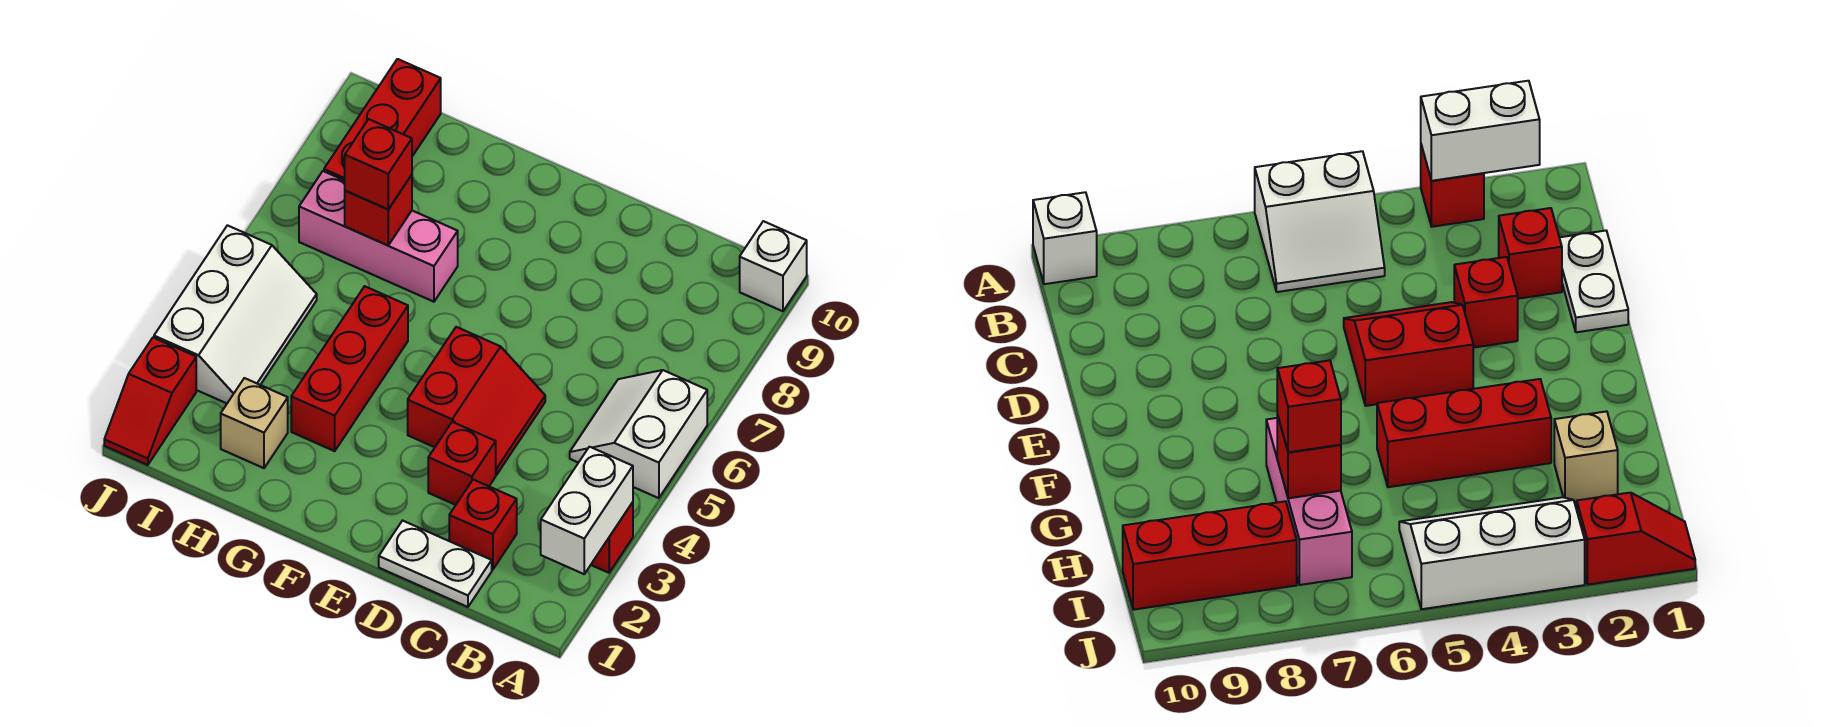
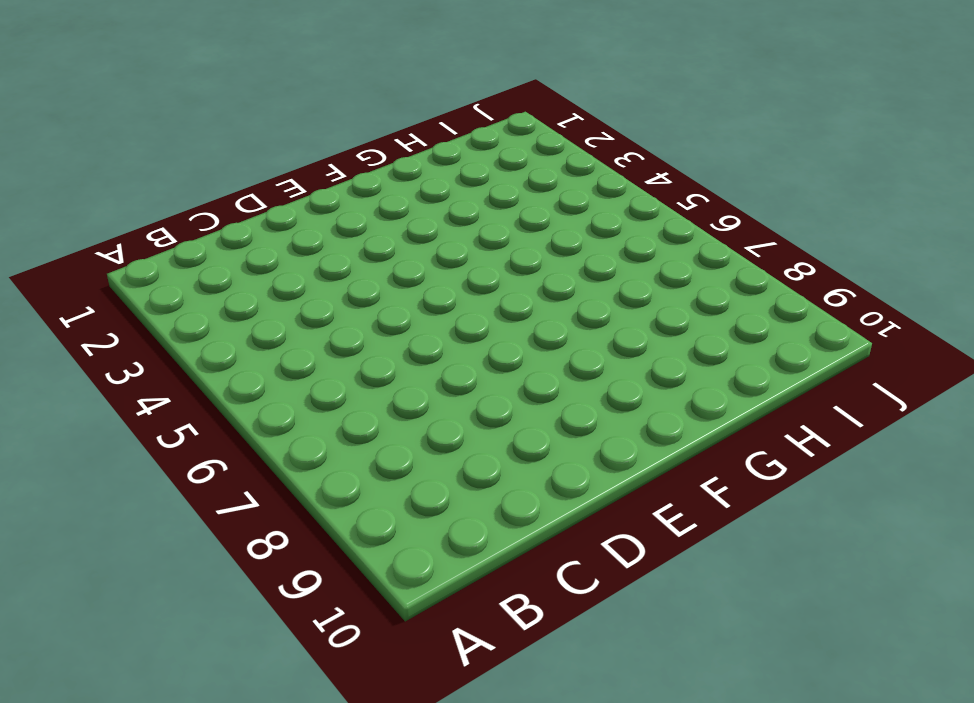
none -> red 1x1 brick [591,502,633,573]
none -> white 2x2 slope [570,370,707,498]
none -> white 1x1 brick [740,221,807,311]

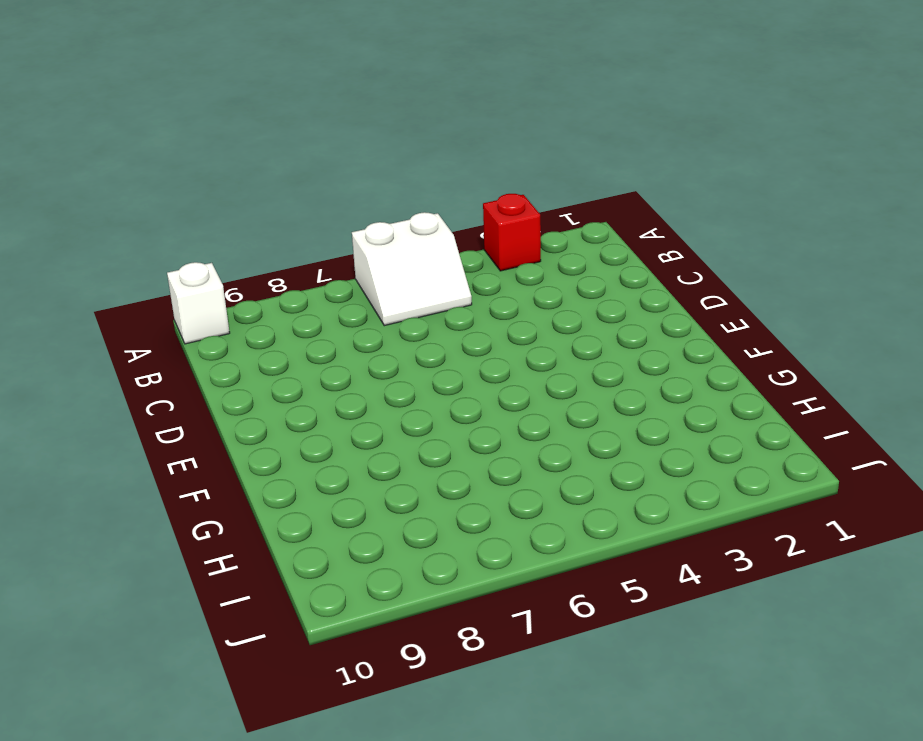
none -> white 1x2 plate [379,521,492,607]
none -> red 1x1 brick [449,480,517,570]
none -> red 1x1 brick [428,422,496,505]

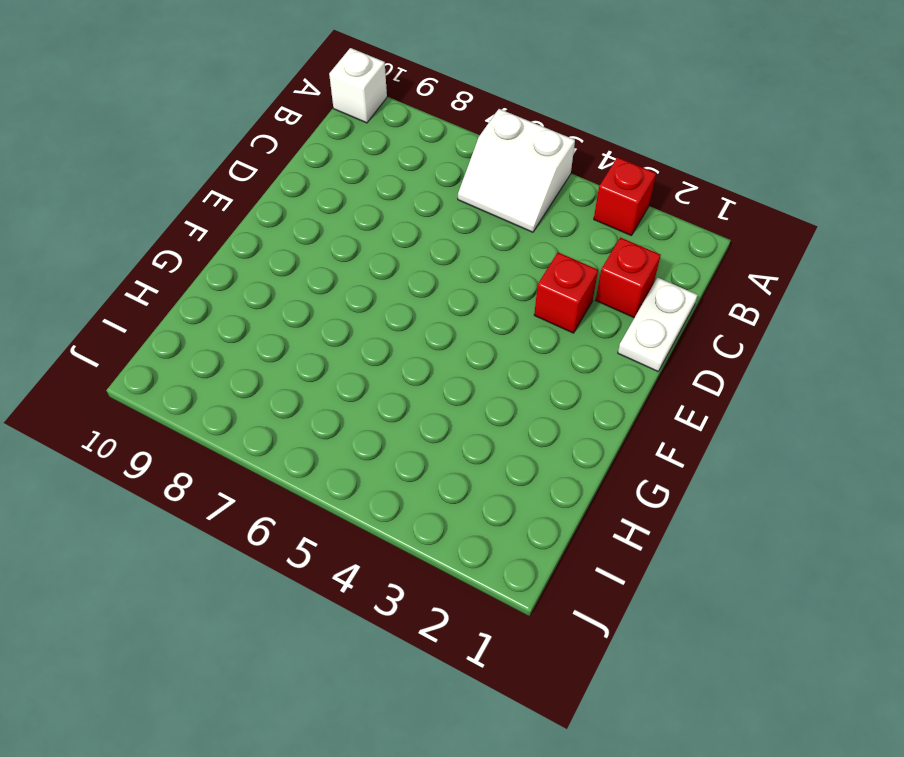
none -> red 2x2 slope [408,327,545,475]
none -> red 1x3 brick [291,286,408,451]
none -> pink 1x3 brick [299,171,458,302]

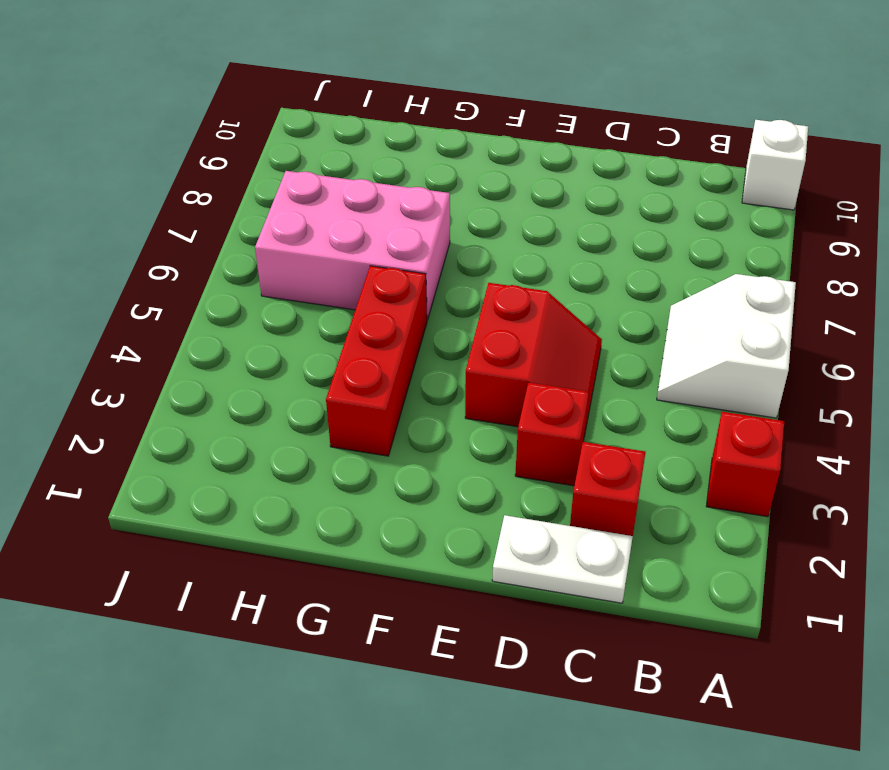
pink 2x3 brick [255,171,450,320] -> pink 1x3 brick [299,171,458,302]
none -> tan 1x1 brick [221,378,288,468]
none -> white 2x3 slope [154,225,317,403]
none -> red 1x3 brick [324,59,441,180]

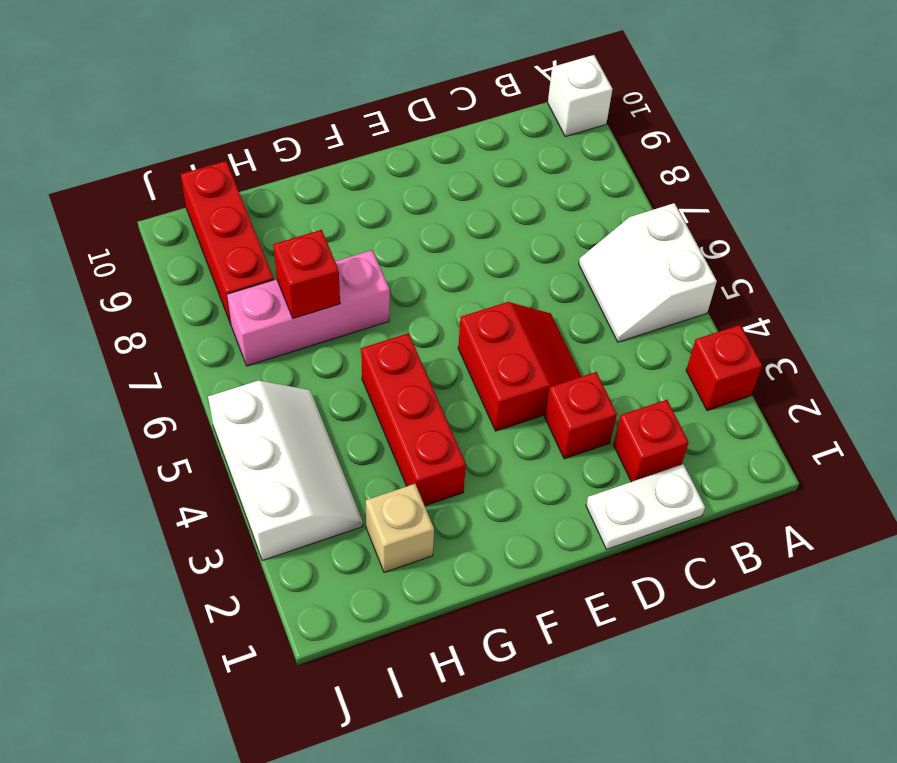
none -> red 1x2 slope [104,338,196,465]
none -> white 1x2 brick [541,447,633,574]
none -> red 1x1 brick [345,119,412,209]

